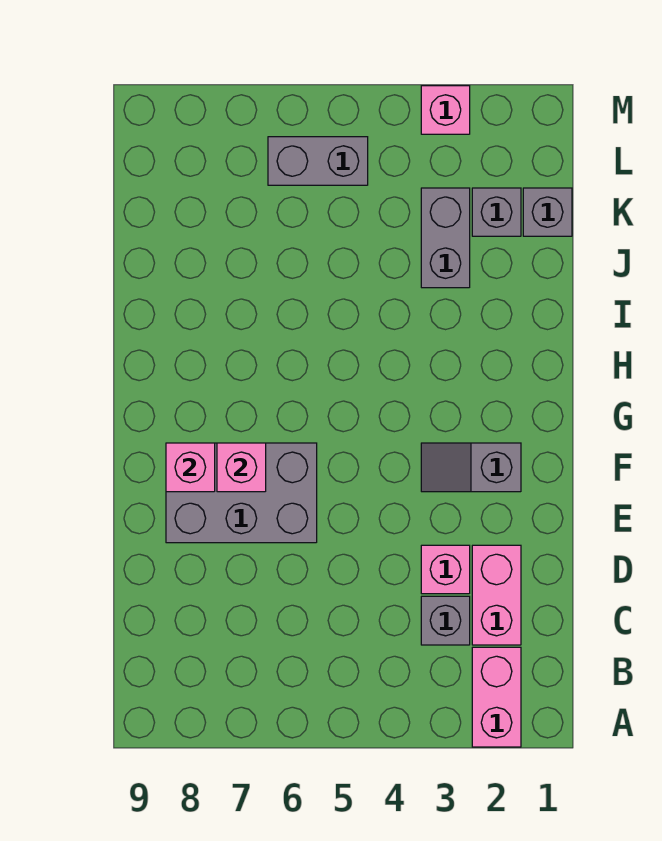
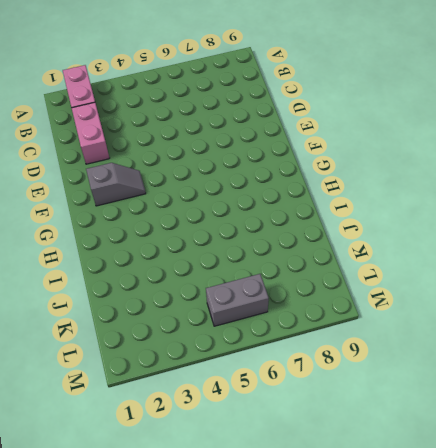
none -> grey 1x1 brick [421,596,470,645]
none -> pink 1x1 brick [421,545,470,594]
none -> grey 2x3 brick [166,443,317,543]

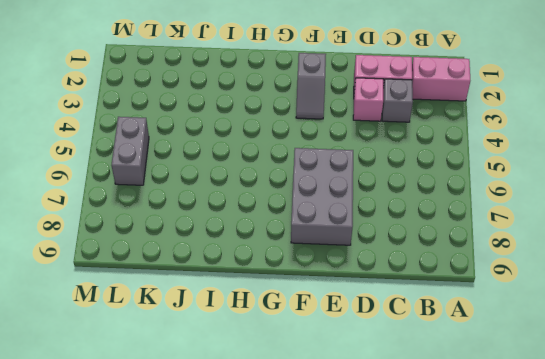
none -> grey 1x2 brick [421,188,470,288]
none -> grey 1x1 brick [523,188,572,236]
none -> grey 1x1 brick [472,188,521,236]

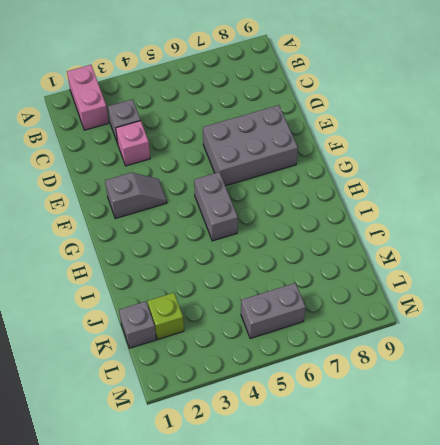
grey 1x2 brick [194,172,238,241] -> grey 1x2 brick moved to [421,188,470,288]
lime 1x1 brick [147,293,184,339] -> grey 1x1 brick [472,188,521,236]
none -> pink 1x2 brick [472,545,521,645]
none -> pink 1x1 brick [421,86,470,134]
none -> pink 1x1 brick [217,443,266,492]

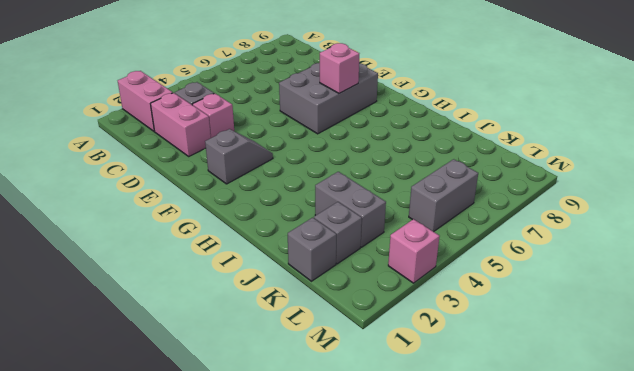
none -> pink 1x1 brick [166,443,215,492]

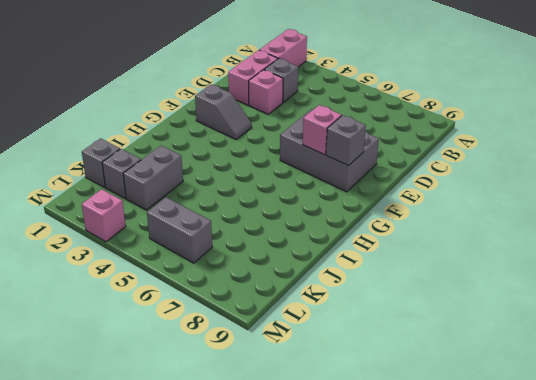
grey 1x1 brick [326,115,366,166] -> pink 1x1 brick [166,443,215,492]

